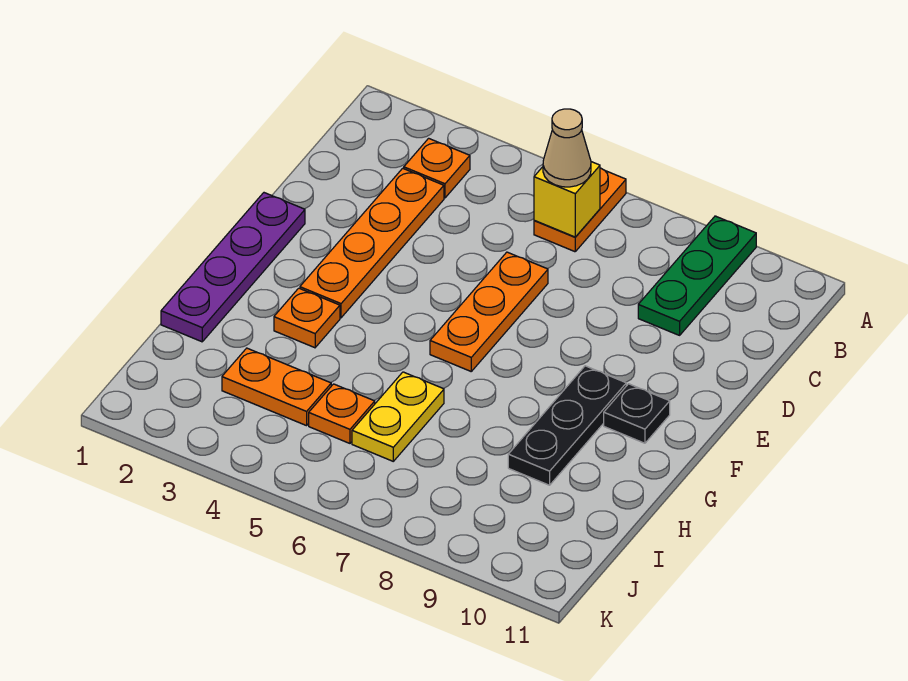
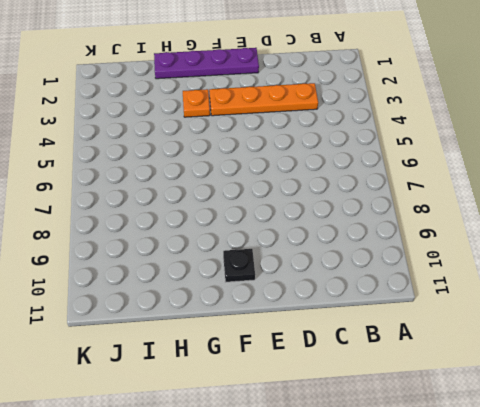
none -> orange 1x2 plate [534,168,626,252]
none -> green 1x3 plate [638,216,756,335]
none -> orange 1x1 plate [404,138,470,198]

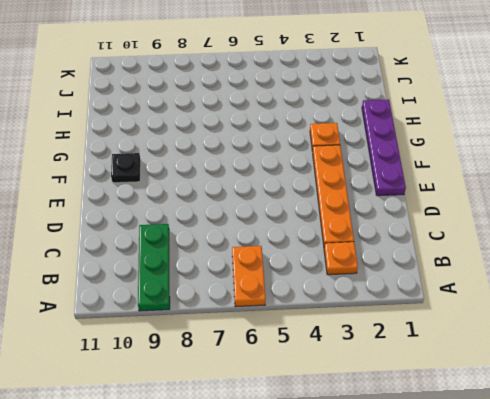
none -> orange 1x3 plate [430,252,548,371]
none -> black 1x3 plate [508,366,626,485]
none -> yellow 1x2 plate [352,372,444,461]

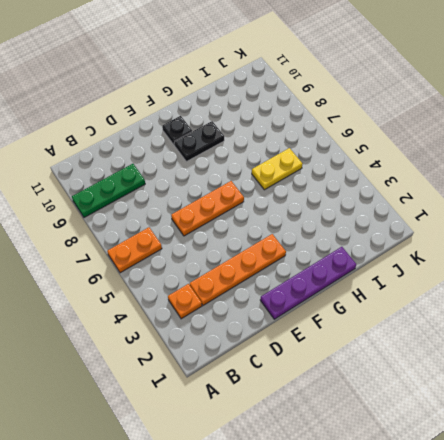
black 1x2 plate [174,121,224,162] -> black 1x3 plate [508,366,626,485]
none -> orange 1x1 plate [274,288,340,348]
none -> orange 1x2 plate [222,348,331,426]
none -> orange 1x1 plate [309,384,375,443]

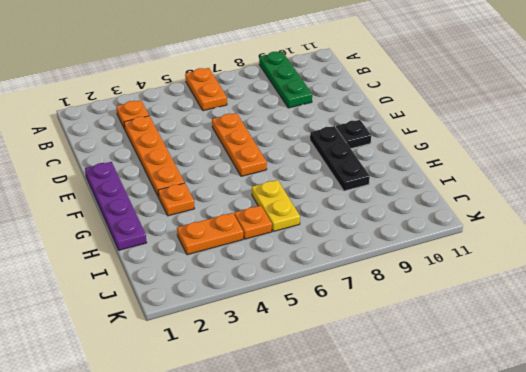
none -> yellow 1x1 brick [534,162,600,237]
none -> tan 1x1 cone [543,109,591,187]

